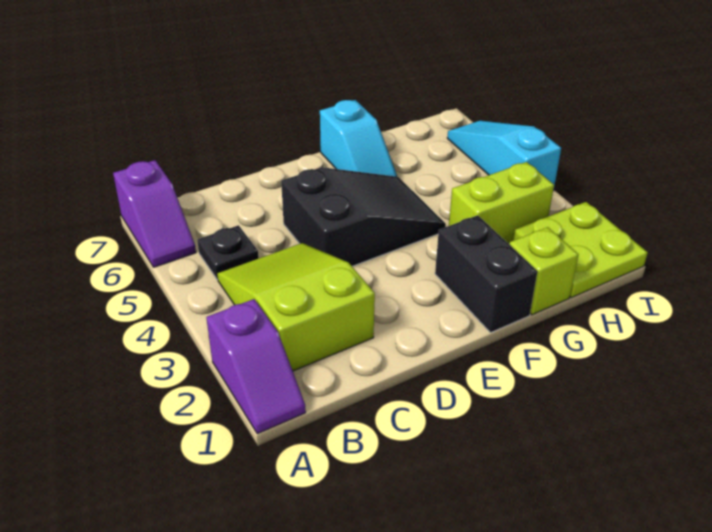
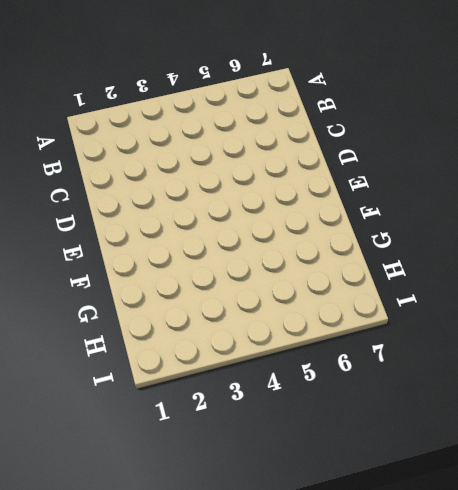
none -> purple 1x2 slope [206,299,306,434]
none -> purple 1x2 slope [113,160,196,267]

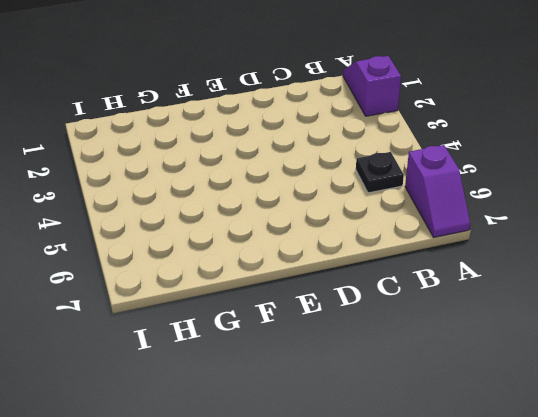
purple 1x2 slope [405,145,470,237] -> purple 1x2 slope turned to [113,160,196,267]
none -> lime 2x3 slope [217,243,375,371]
none -> black 2x3 slope [281,167,446,266]

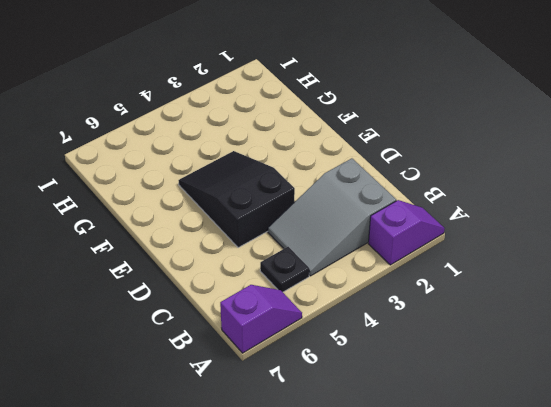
grey 2x3 slope [268,158,396,276] -> lime 2x3 slope [217,243,375,371]
none -> black 1x2 brick [435,215,538,333]
none -> cyan 1x2 slope [320,100,397,177]

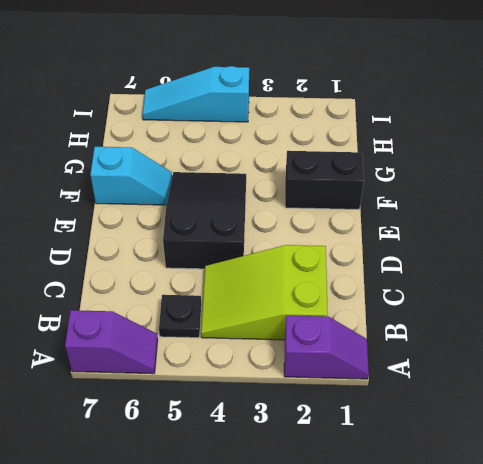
none -> lime 1x1 brick [509,227,579,315]
none -> lime 1x2 brick [449,162,554,243]

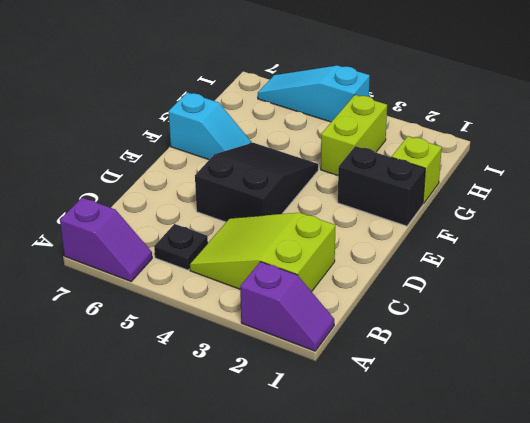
none -> lime 2x2 plate [513,202,648,298]

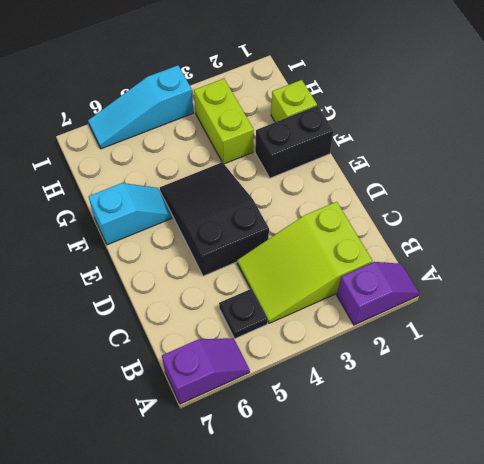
none -> lime 2x2 plate [513,202,648,298]

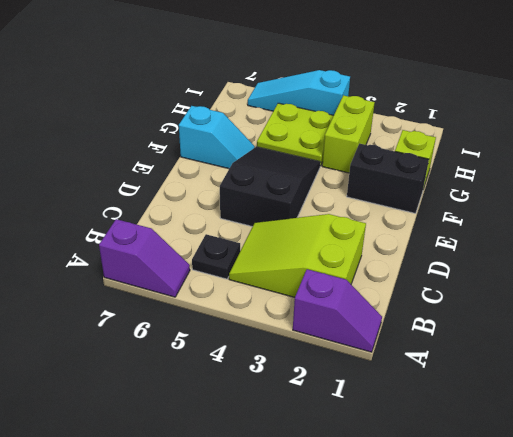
lime 2x2 plate [257,103,334,166] -> lime 2x2 plate moved to [513,202,648,298]

